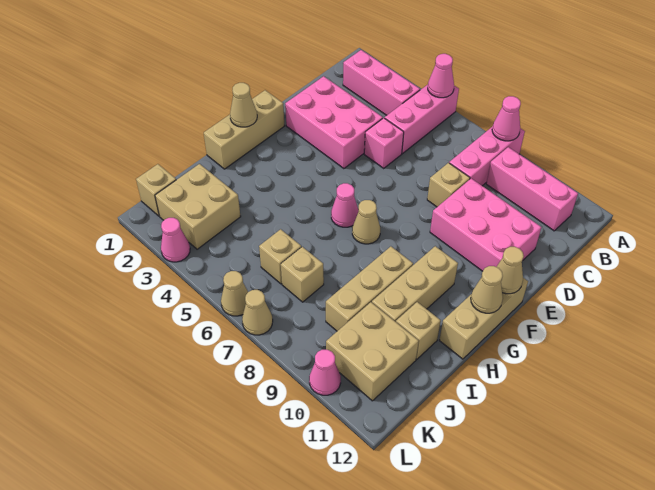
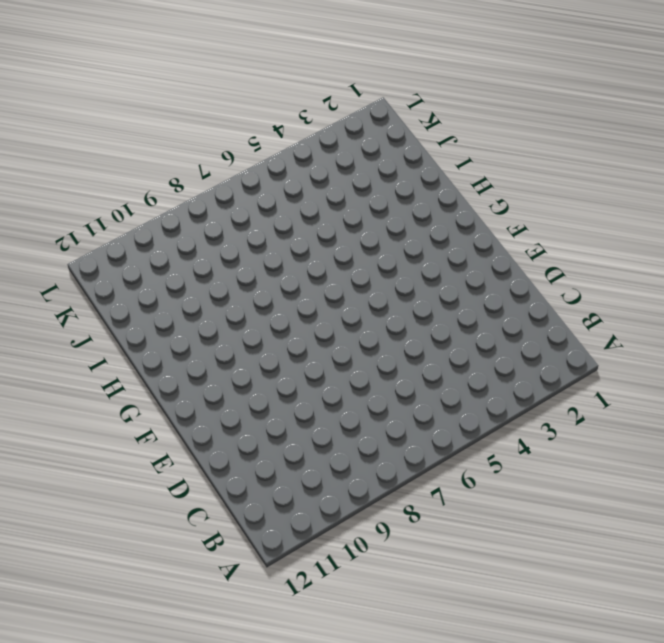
none -> pink 1x3 brick [385,85,459,153]
none -> pink 1x3 brick [449,126,525,186]
none -> pink 1x3 brick [343,50,420,115]

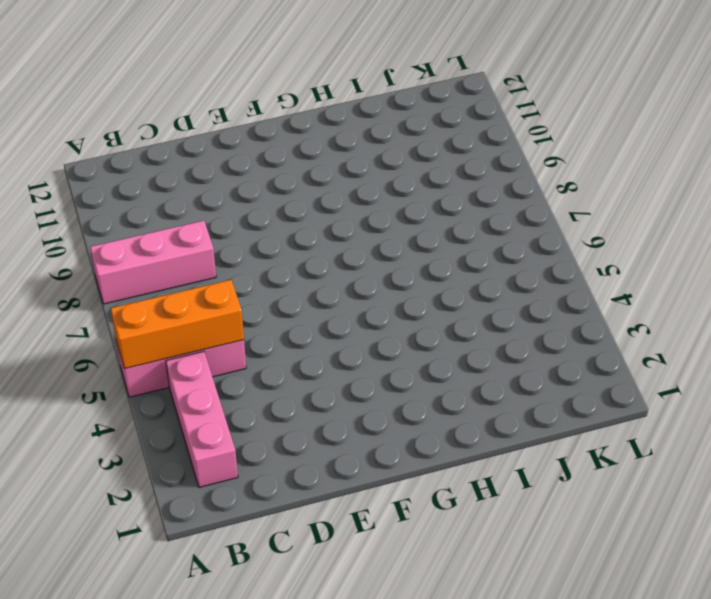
orange 1x3 brick [111,280,244,369] -> pink 1x1 cone [428,54,454,98]
none -> pink 1x3 brick [486,147,578,231]
none -> pink 2x3 brick [285,76,383,169]
none -> pink 1x1 brick [364,118,404,168]

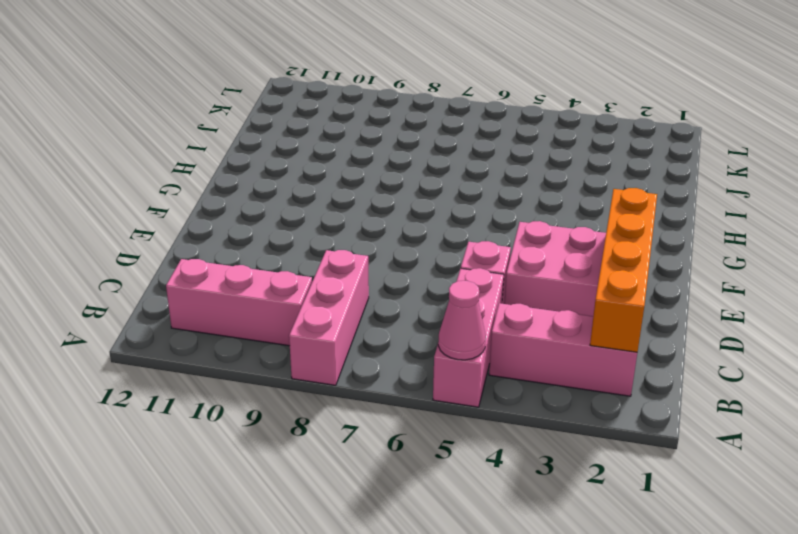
orange 1x4 brick [590,188,657,352] -> none
none -> tan 1x1 brick [427,163,470,207]
none -> pink 2x3 brick [430,179,541,271]
none -> tan 1x3 brick [204,90,284,169]

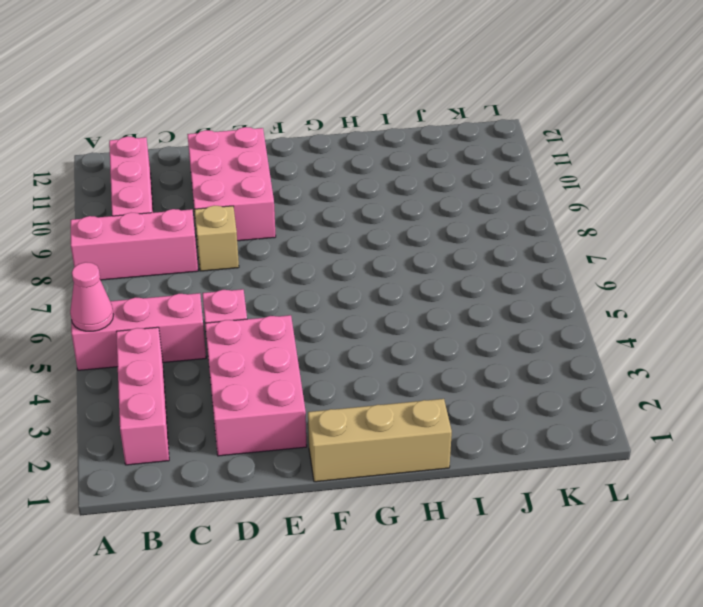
none -> tan 1x3 brick [439,278,528,359]
none -> pink 1x1 cone [331,183,359,227]
none -> tan 1x1 cone [352,200,380,244]

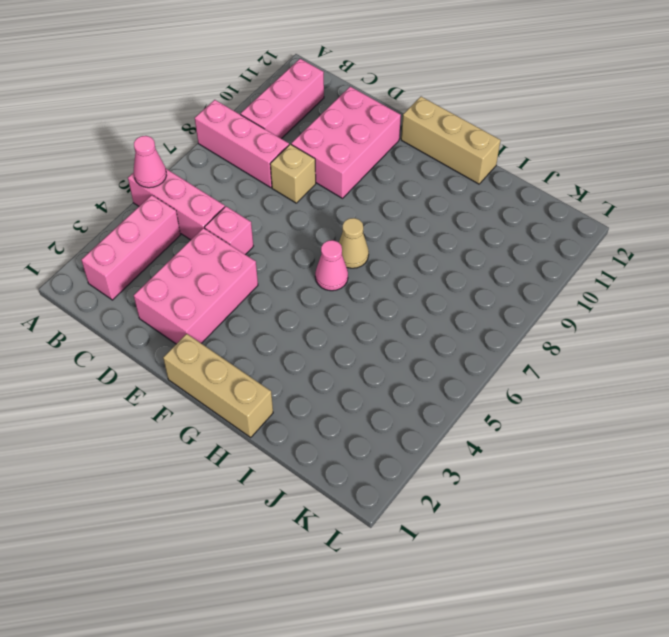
none -> tan 1x3 brick [372,246,458,322]
none -> tan 1x3 brick [326,246,413,331]
none -> tan 1x1 brick [396,302,441,359]

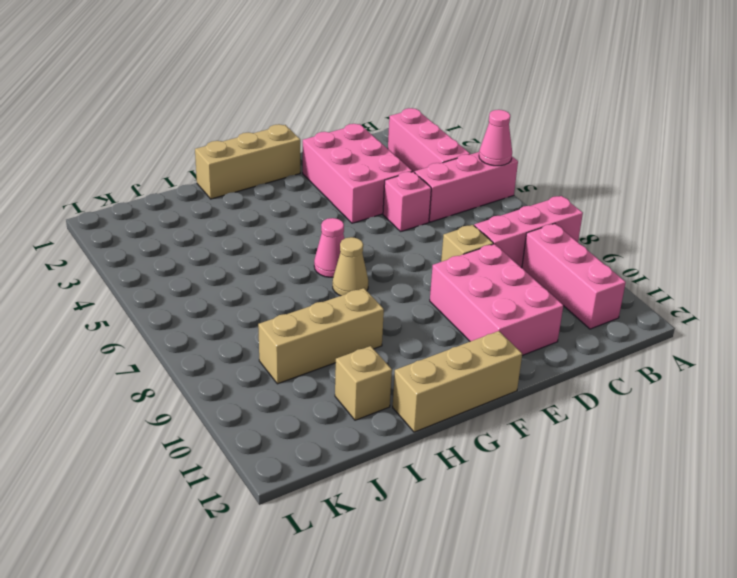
none -> tan 1x3 brick [372,246,458,322]
none -> tan 2x2 brick [155,164,241,249]
none -> tan 1x1 brick [259,229,301,284]

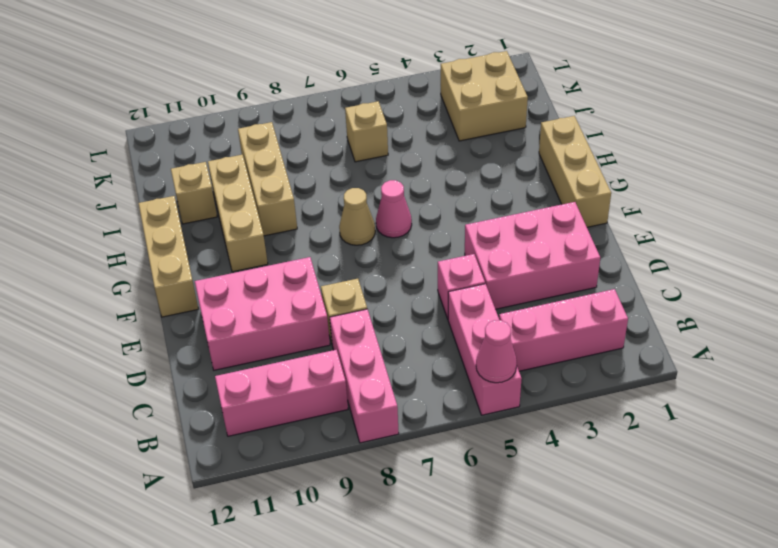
none -> tan 1x1 brick [281,247,324,302]
none -> tan 2x2 brick [326,302,419,401]
none -> tan 1x1 brick [136,164,176,216]

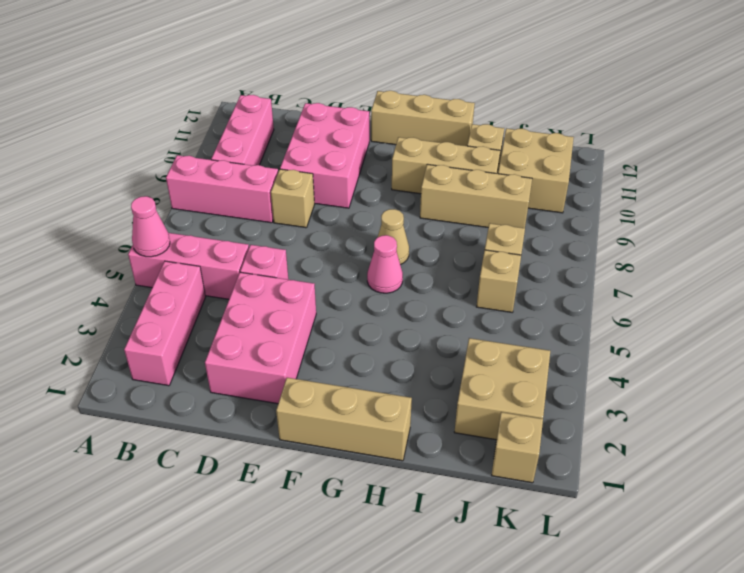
none -> pink 1x1 cone [161,218,190,262]
none -> tan 1x1 cone [221,271,248,316]
none -> tan 1x1 cone [242,290,273,335]

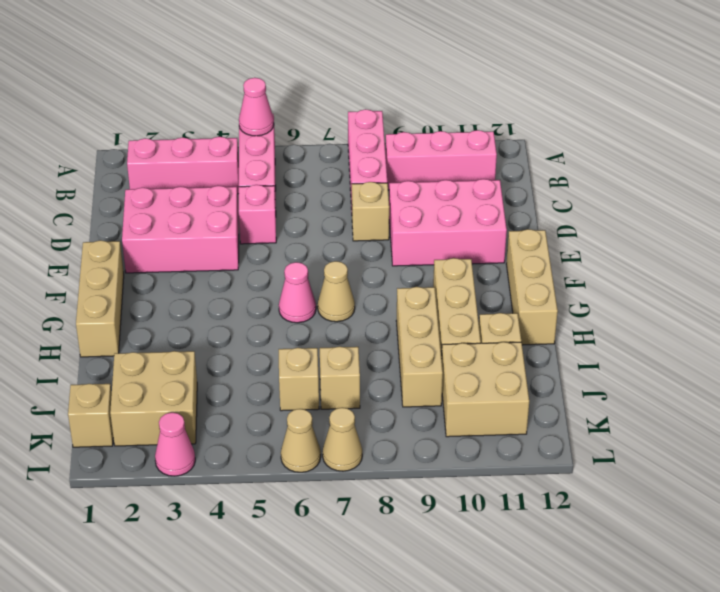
none -> pink 1x1 cone [309,350,341,395]
none -> pink 1x1 cone [492,96,521,141]
none -> tan 1x1 cone [497,247,524,294]

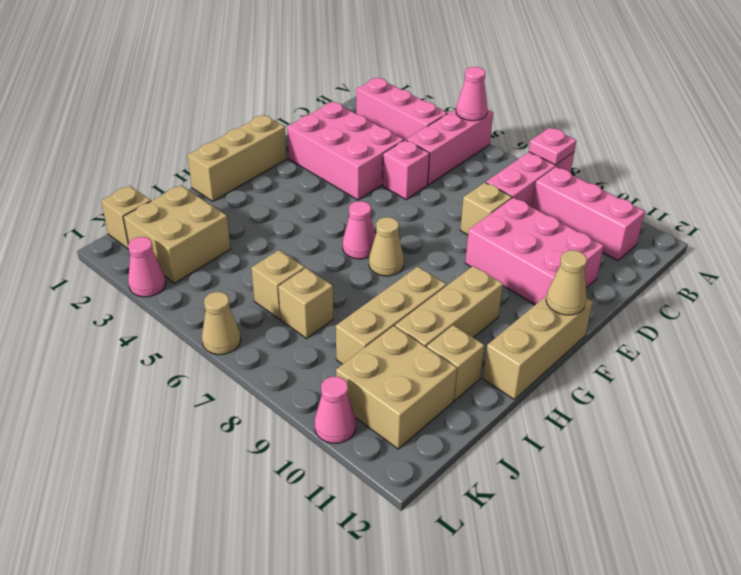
pink 1x1 plate [529,128,577,165] -> pink 1x1 cone [492,96,521,141]
none -> tan 1x1 cone [242,290,273,335]
none -> tan 1x1 cone [230,83,257,127]
none -> tan 1x1 cone [471,266,503,313]

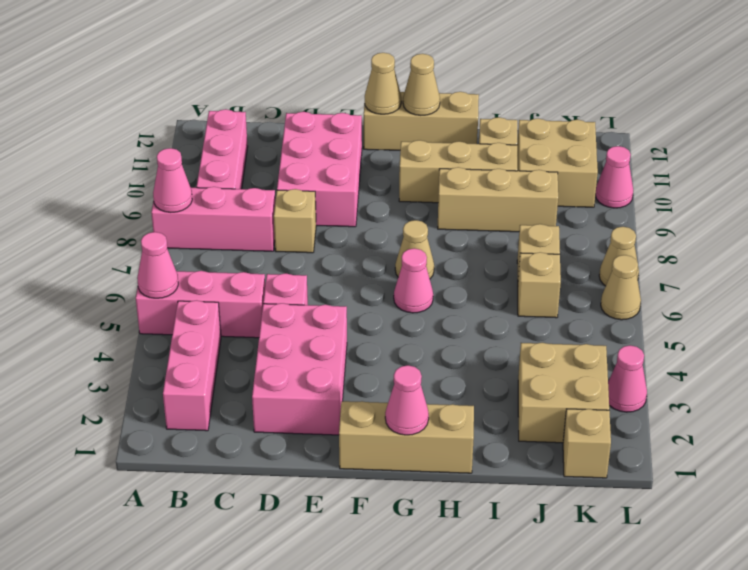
pink 1x1 cone [385,365,429,435] -> tan 1x1 cone [230,83,257,127]

